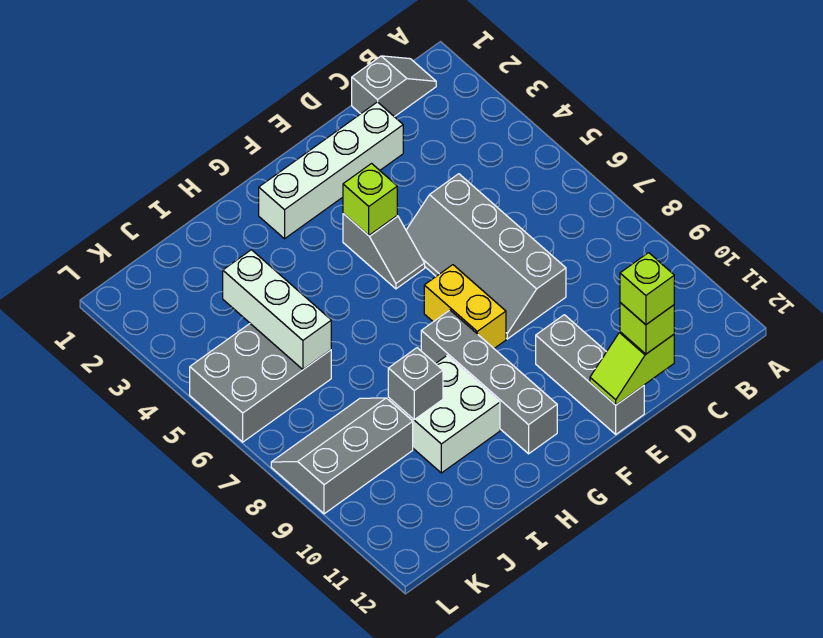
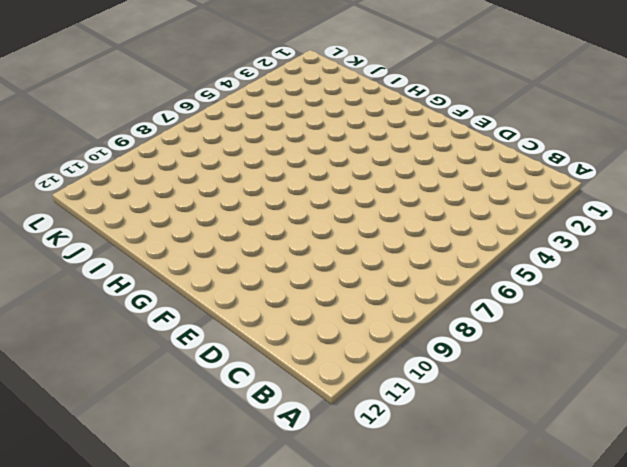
none -> grey 1x2 slope [352,56,436,117]
none -> white 1x4 brick [259,102,403,239]
none -> grey 2x4 slope [406,174,566,339]

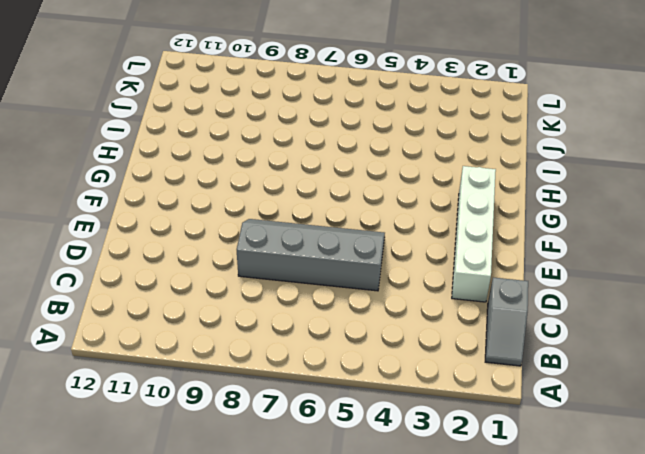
none -> grey 1x3 brick [536,315,644,434]
none -> grey 1x2 slope [343,214,425,289]
none -> yellow 1x2 brick [424,265,506,348]

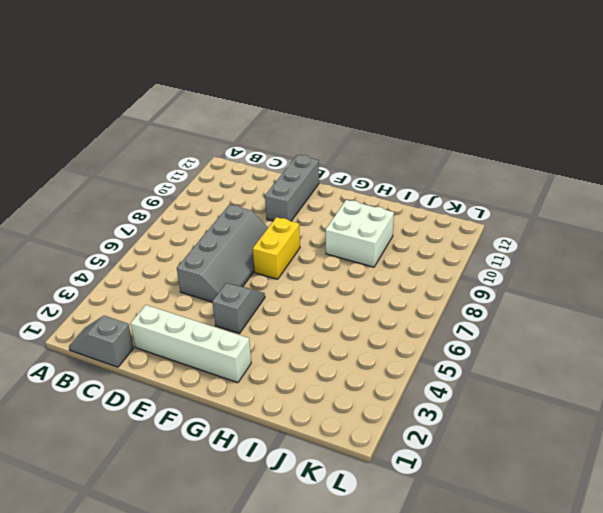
none -> grey 1x4 brick [421,310,557,454]
none -> grey 2x3 brick [190,324,331,442]
none -> grey 2x3 slope [271,398,413,514]

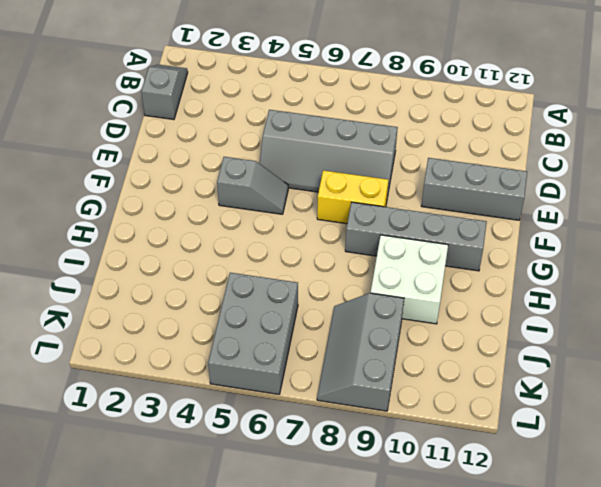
none -> white 1x4 brick [259,102,403,239]
none -> lime 1x2 slope [590,332,674,405]
none -> lime 1x1 brick [343,164,397,235]

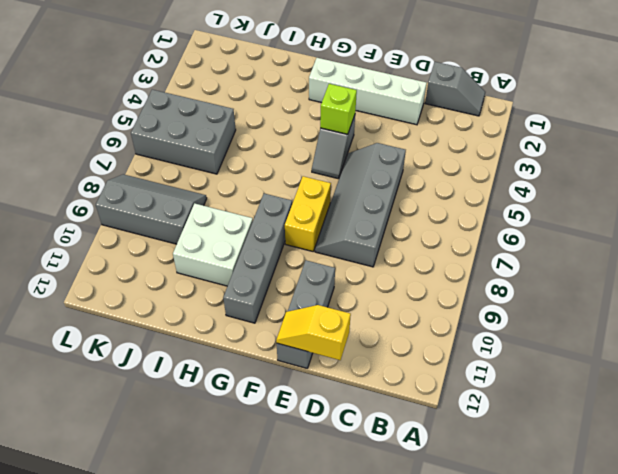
yellow 1x2 slope [276,305,351,360] -> lime 1x2 slope [590,332,674,405]
none -> grey 1x1 brick [388,348,443,419]
none -> white 1x3 brick [223,250,331,369]
none -> lime 1x1 brick [620,303,674,354]

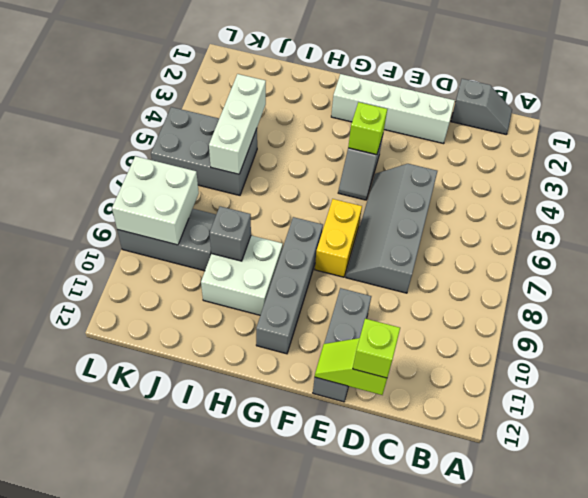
white 2x2 brick [112,156,199,245] -> none
none -> lime 1x1 brick [620,253,674,325]

